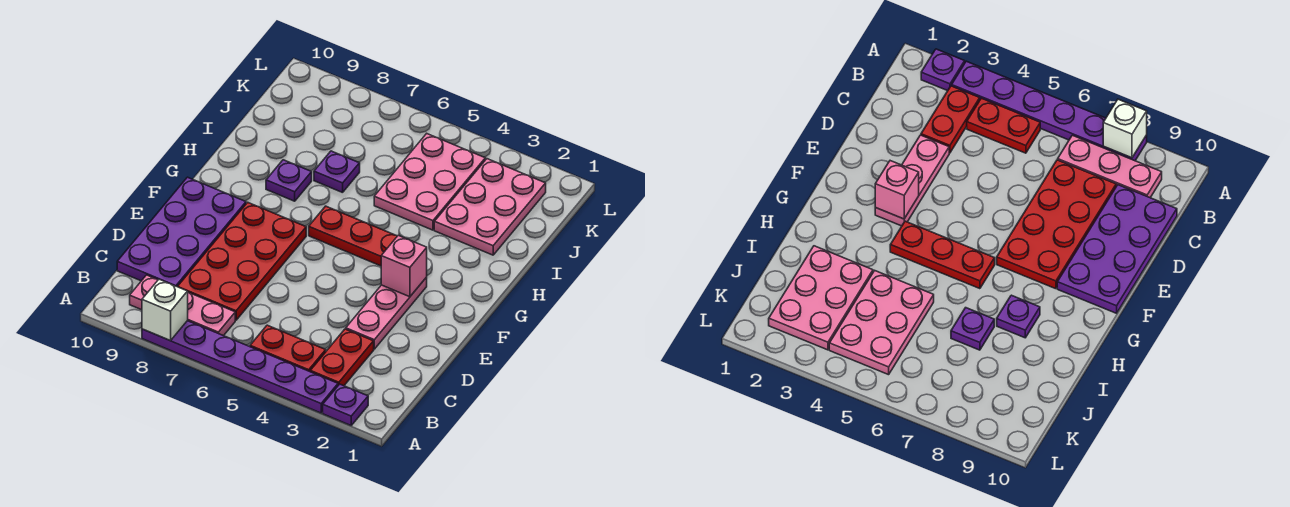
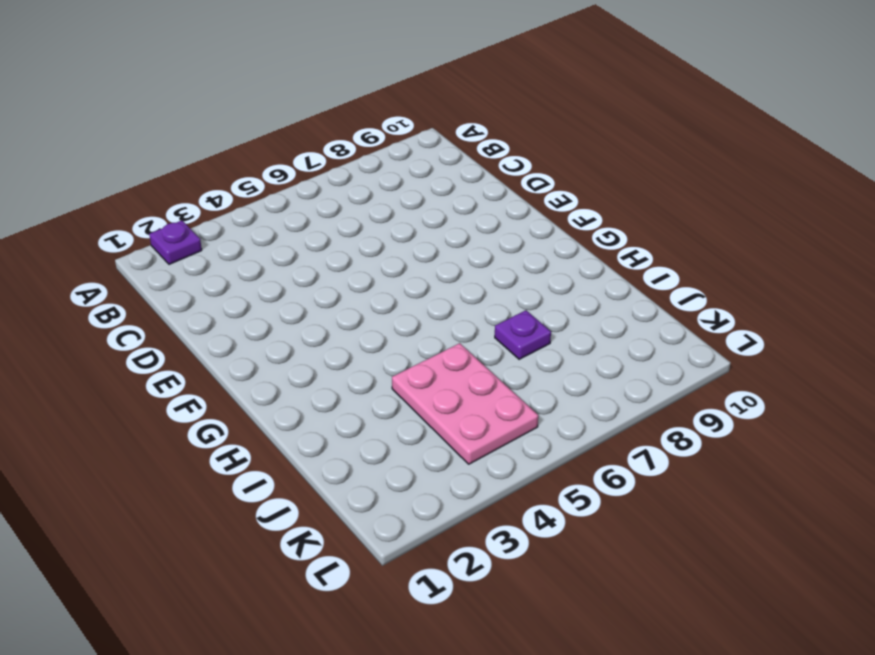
none -> purple 1x6 plate [142,321,338,413]
none -> red 1x2 plate [310,329,374,386]
none -> red 1x2 plate [250,325,326,371]

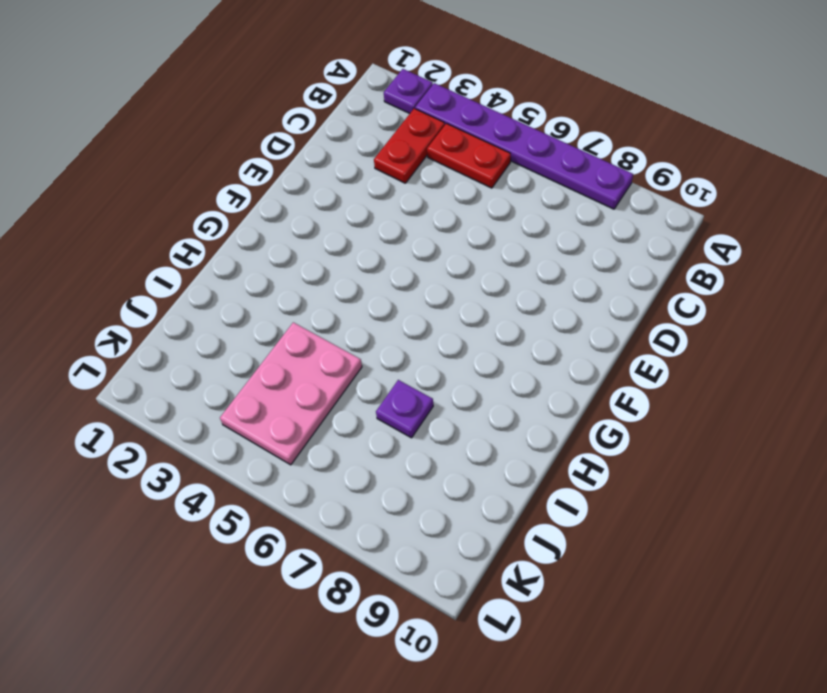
none -> pink 1x3 plate [130,275,235,336]
none -> red 2x4 plate [177,202,306,320]
none -> purple 2x4 plate [117,177,246,286]

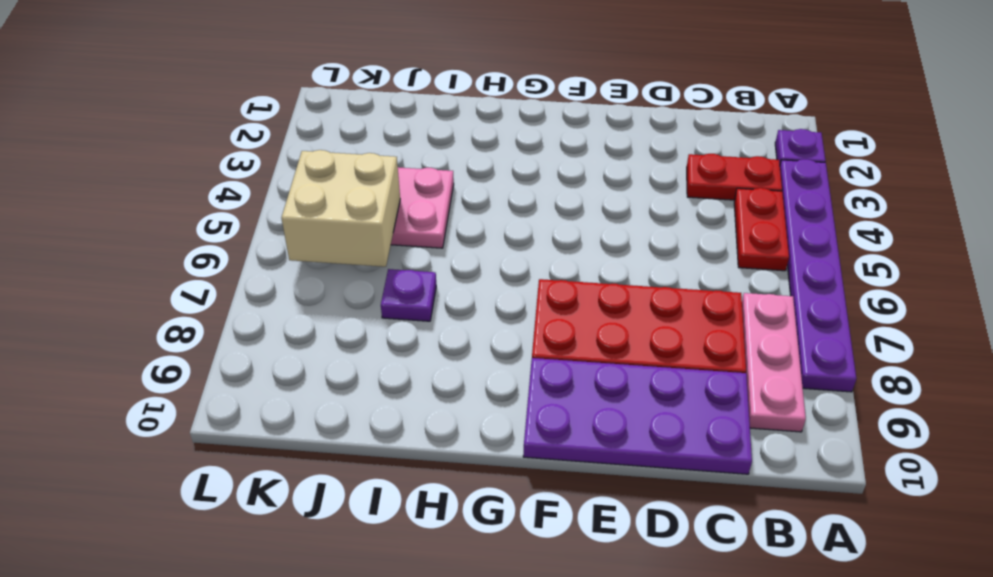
tan 2x2 brick [282,150,400,267] -> none
none -> pink 1x3 plate [346,277,427,349]
none -> red 1x3 plate [309,206,397,266]
none -> purple 1x1 plate [266,160,312,201]

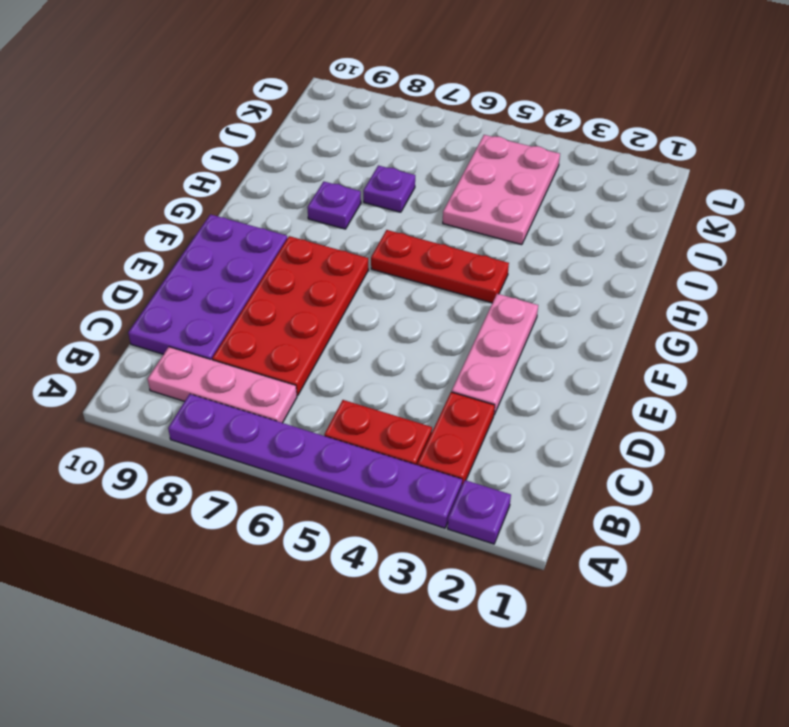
none -> pink 2x3 plate [434,159,546,255]
none -> white 1x1 brick [142,279,188,340]
none -> pink 1x1 brick [381,235,427,297]

